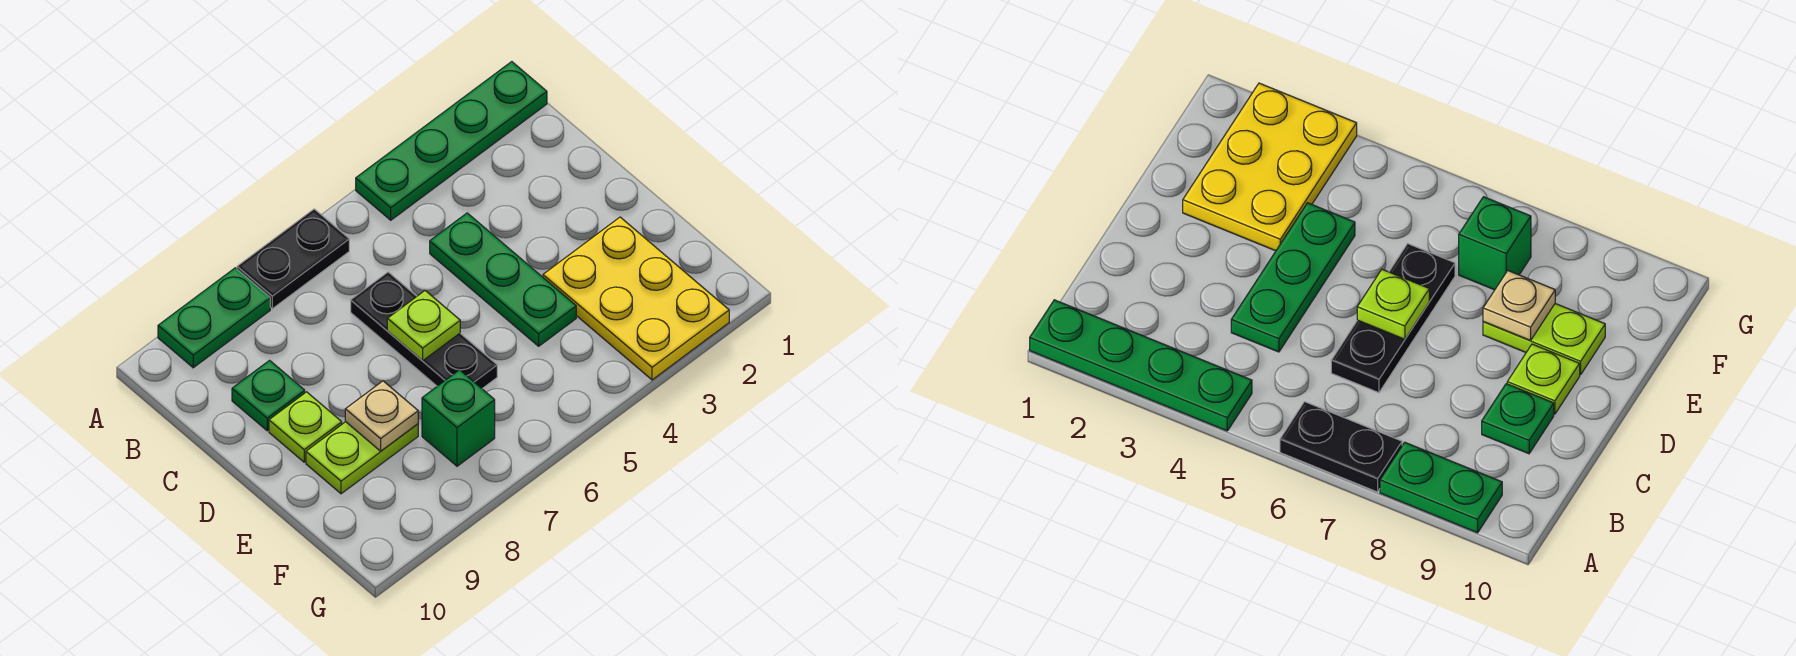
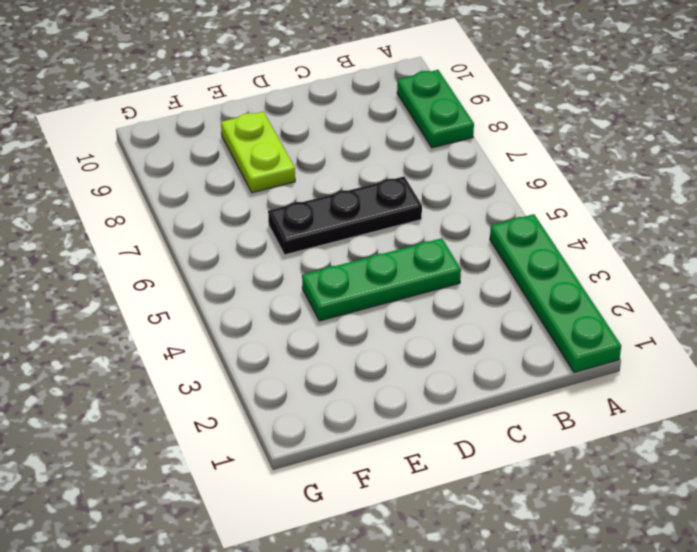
none -> black 1x2 plate [237,209,349,309]
none -> green 1x1 plate [232,360,305,431]
none -> lime 1x1 plate [269,392,342,462]

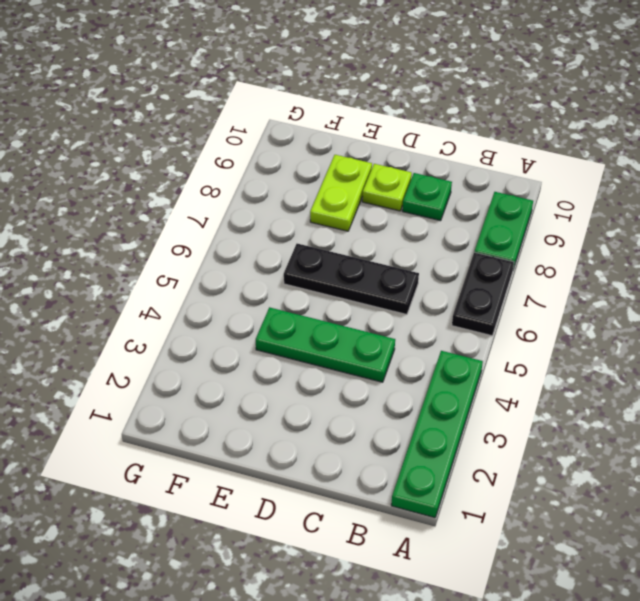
none -> yellow 2x3 plate [543,217,729,380]
none -> green 1x1 brick [422,370,495,466]
none -> lime 1x1 plate [387,291,460,361]

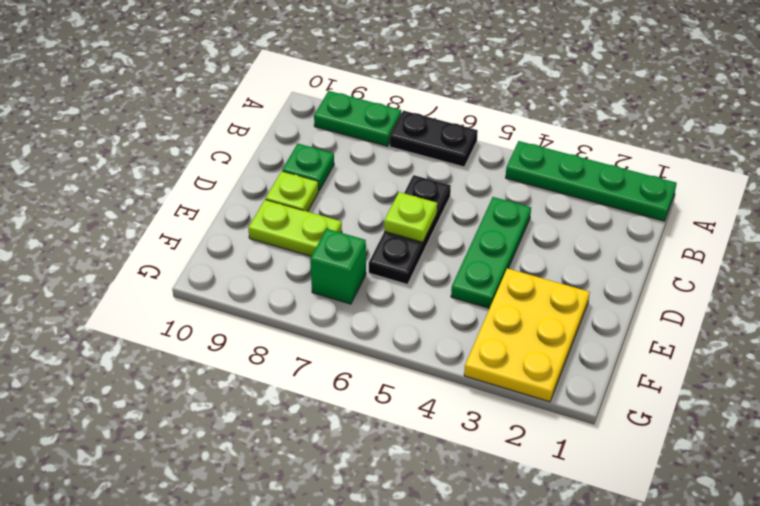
none -> tan 1x1 plate [345,381,418,451]

